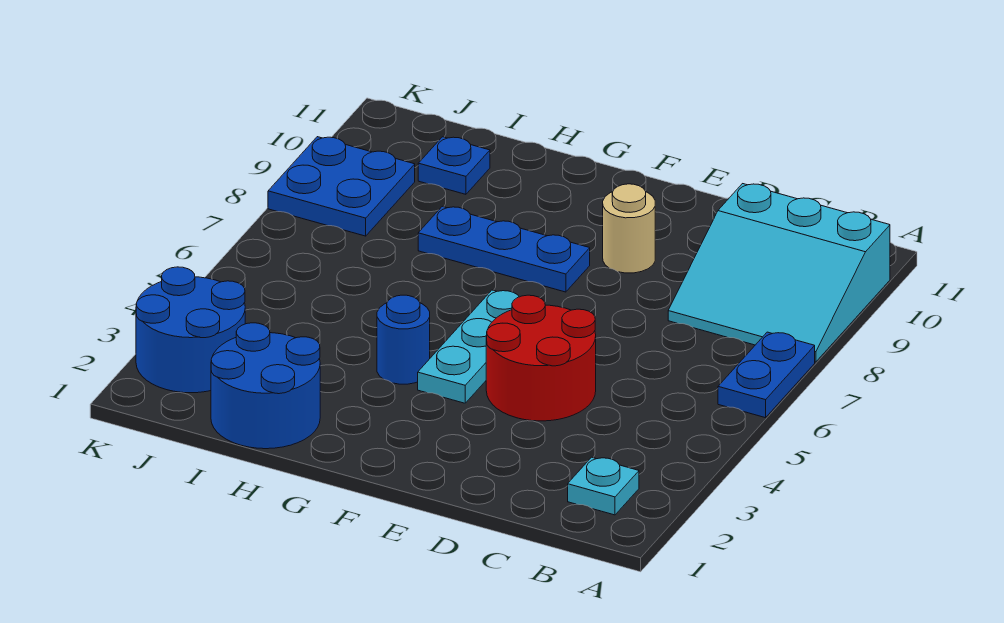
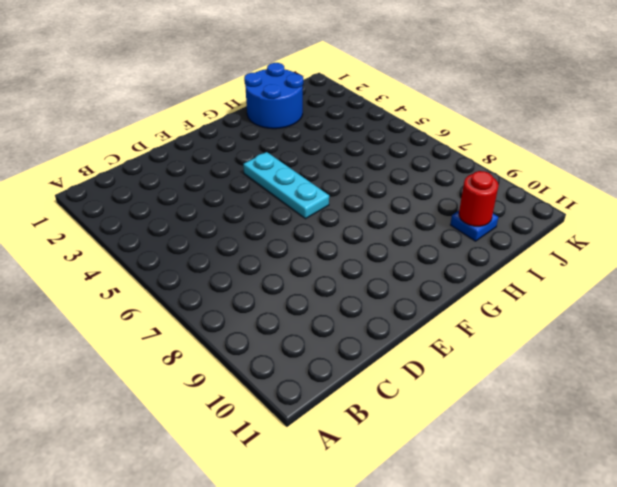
red 1x1 round brick [459,171,499,226] -> none
none -> blue 1x2 plate [718,332,815,418]
none -> cyan 3x3 slope [668,184,890,362]
none -> cyan 1x1 plate [568,457,639,515]

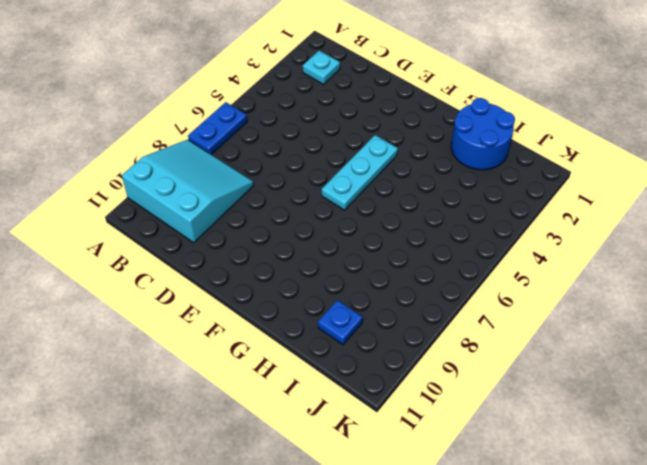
none -> red 2x2 round brick [486,295,596,421]
none -> tan 1x1 round brick [603,184,655,273]
none -> blue 1x3 plate [418,206,590,292]

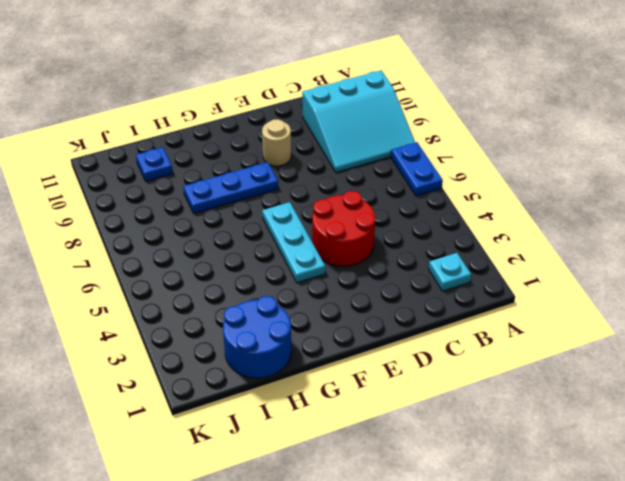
none -> blue 1x1 round brick [377,295,430,384]
none -> blue 2x2 round brick [136,267,245,393]
none -> blue 2x2 plate [268,137,415,236]

